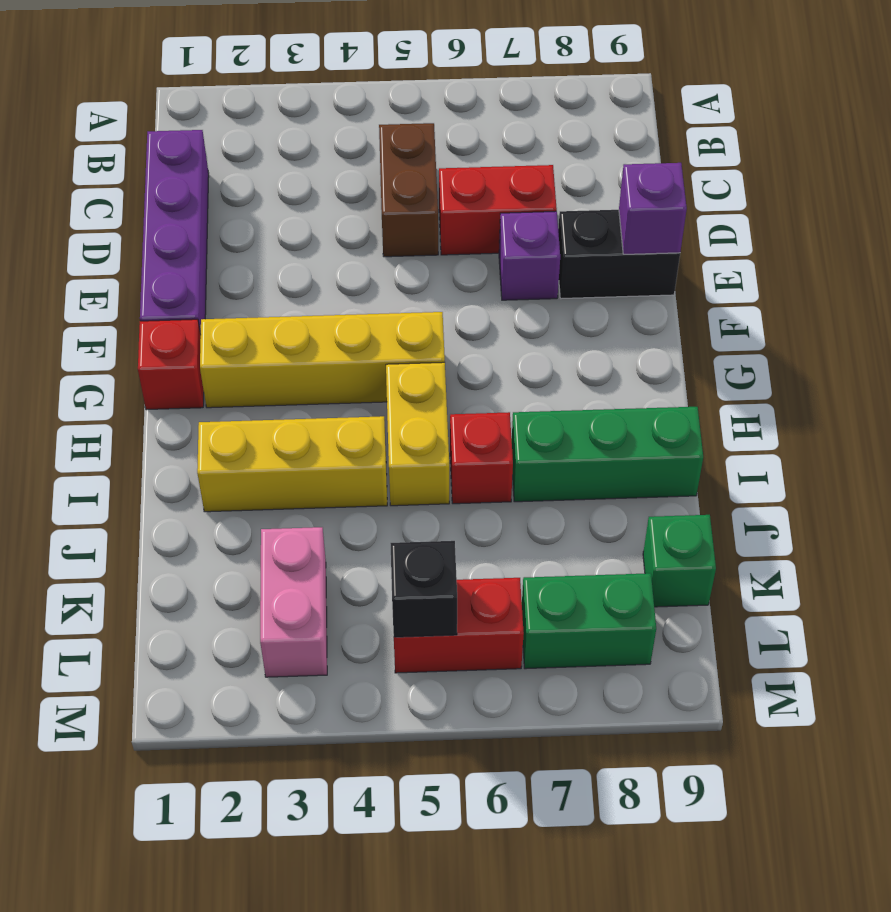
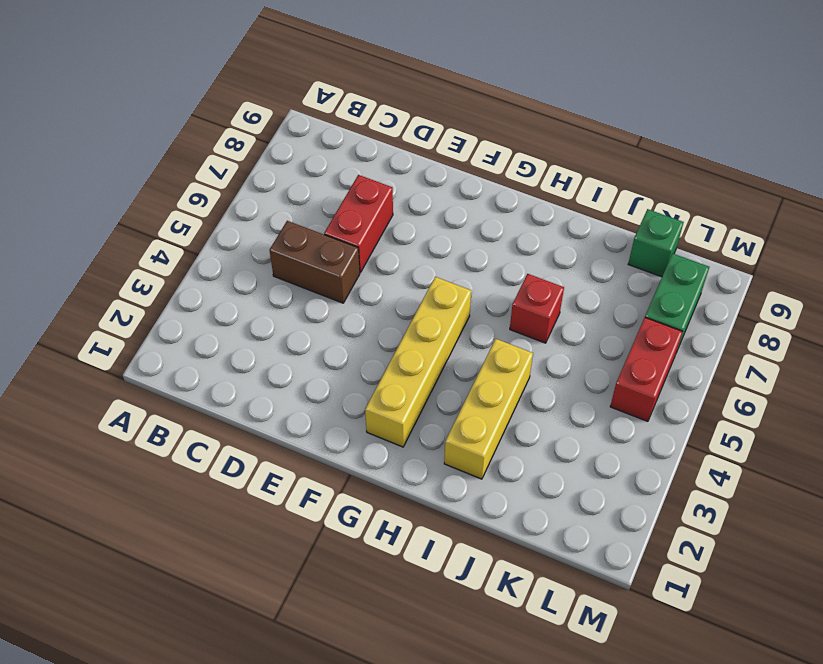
none -> purple 1x4 brick [140,130,209,335]
none -> purple 1x1 brick [499,211,560,300]
none -> black 1x2 brick [558,210,680,299]

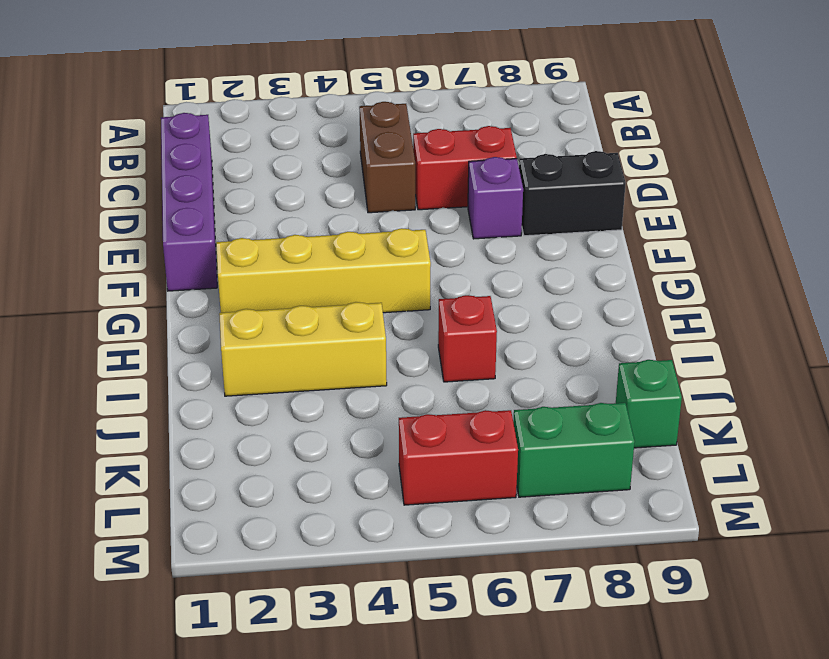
none -> red 1x1 brick [138,319,204,410]
none -> yellow 1x2 brick [386,362,449,506]
none -> green 1x3 brick [512,407,703,502]

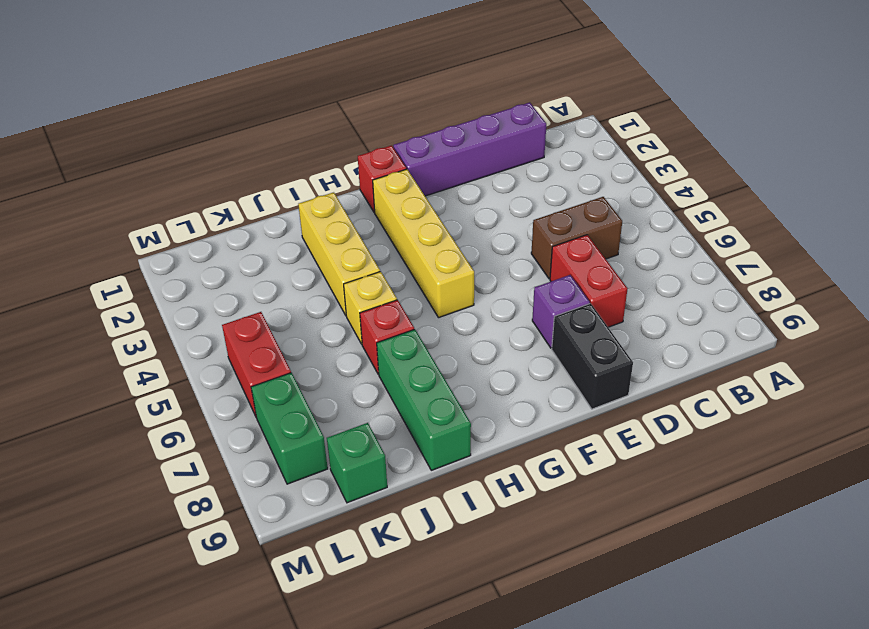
yellow 1x1 brick [344,271,397,344] -> yellow 1x2 brick [386,362,449,506]
none -> pink 1x2 brick [260,527,327,677]
none -> purple 1x1 brick [619,163,687,254]
none -> black 1x1 brick [390,541,457,637]

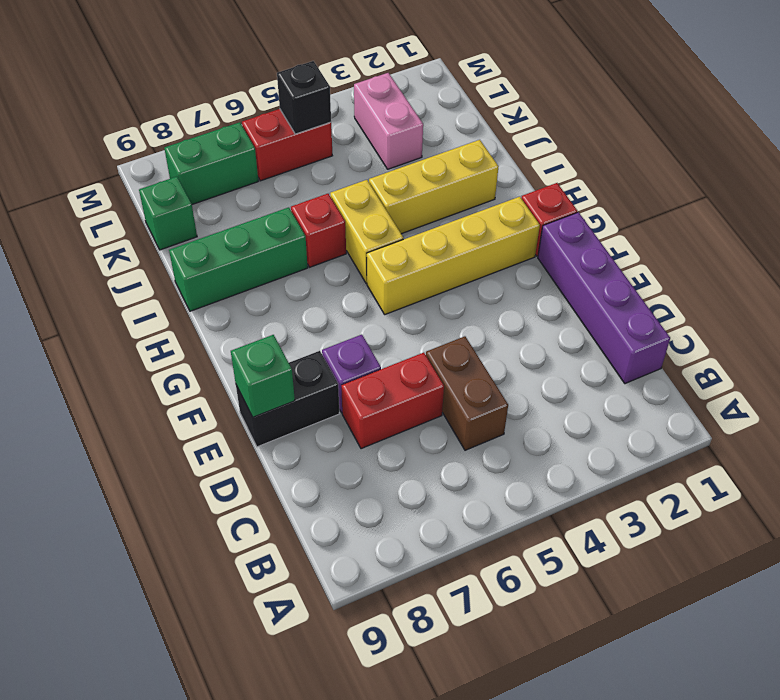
green 1x1 brick [231,335,295,417] -> purple 1x1 brick [619,163,687,254]

